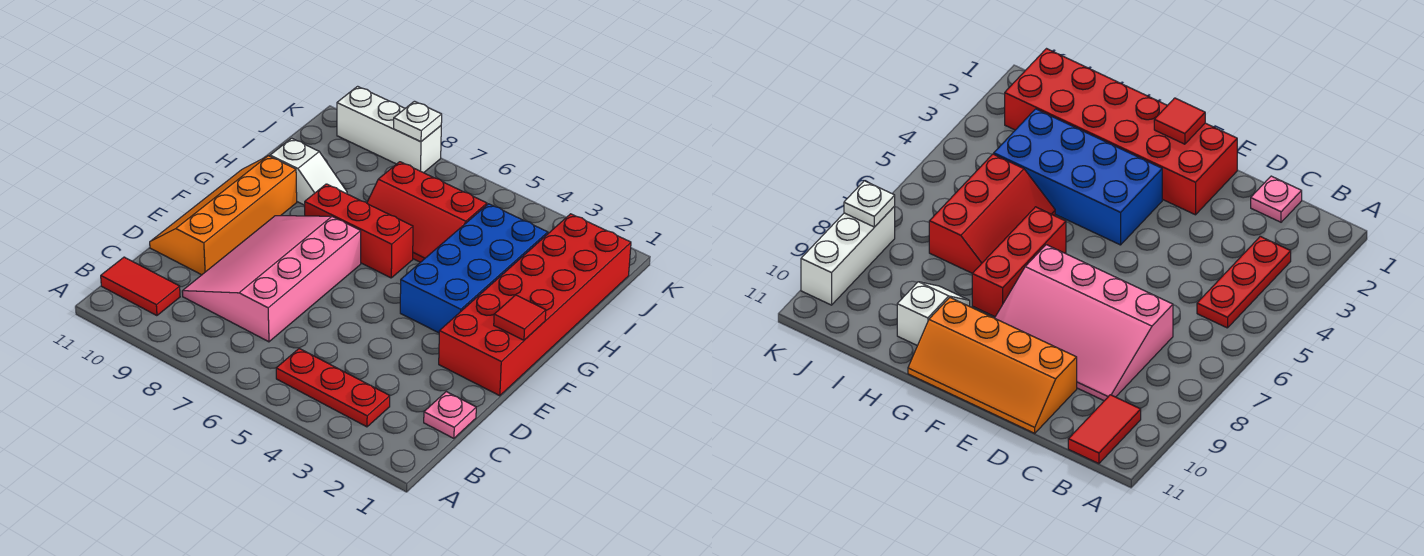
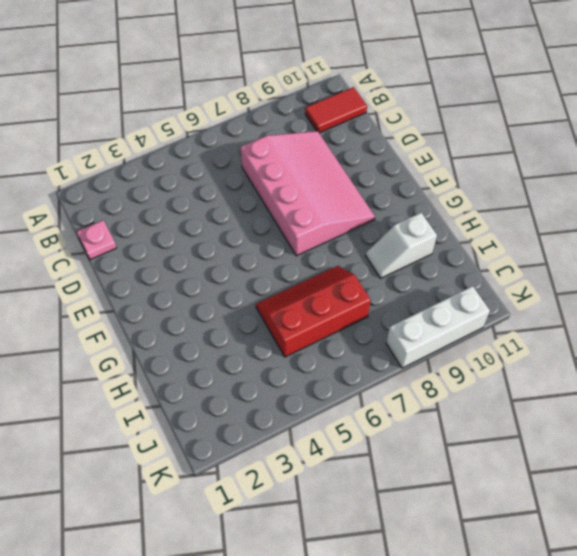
none -> red 1x3 plate [276,349,390,427]
none -> orange 2x4 slope [150,156,297,275]
none -> red 2x6 brick [439,214,631,396]

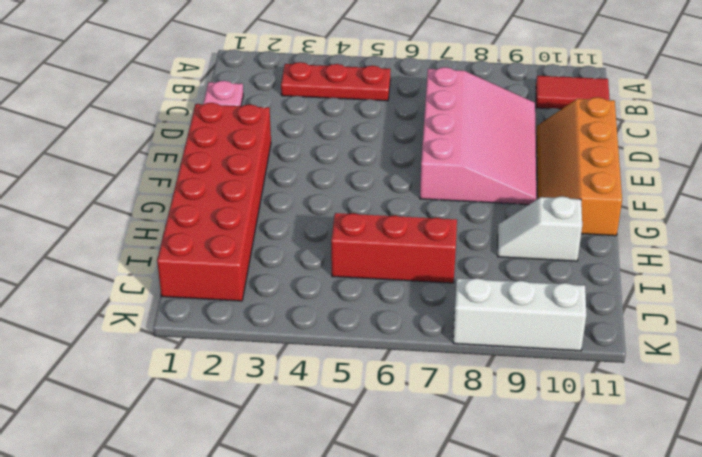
orange 2x4 slope [537,97,622,236] -> orange 2x4 slope turned to [150,156,297,275]
none -> blue 2x4 brick [400,204,548,333]
none -> red 1x3 brick [305,184,413,278]
none -> red 1x1 tile [494,295,546,340]

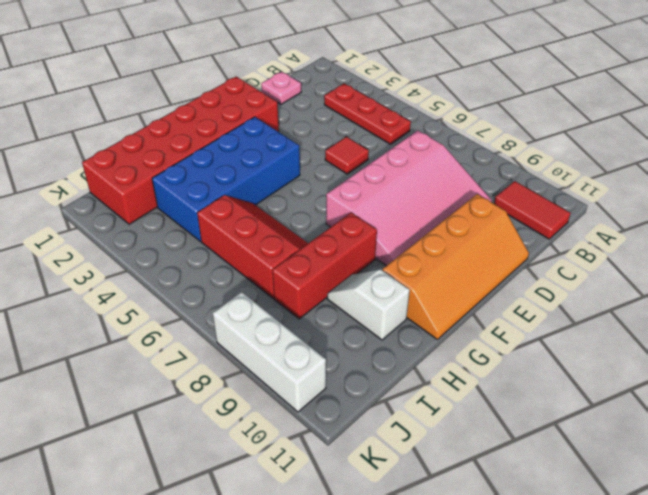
red 1x1 tile [325,137,369,174] -> red 1x1 tile moved to [494,295,546,340]
red 1x3 brick [272,212,377,319] -> red 1x3 brick turned to [305,184,413,278]
none -> white 1x1 plate [394,101,442,142]

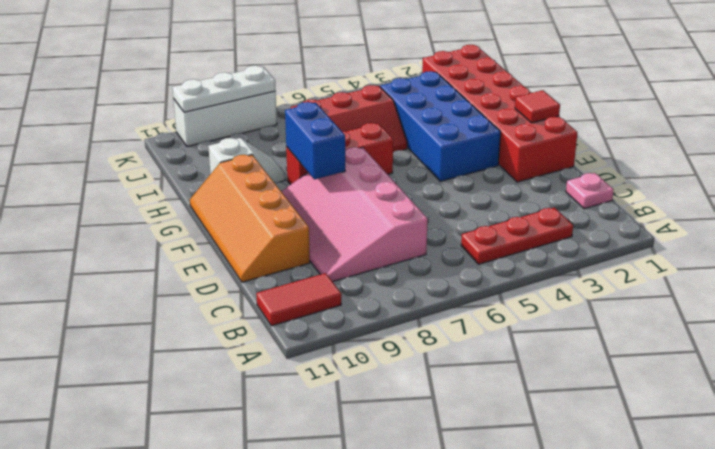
blue 1x2 brick [285,102,345,179] -> none
white 1x3 plate [172,66,276,112] -> white 1x1 plate [394,101,442,142]

